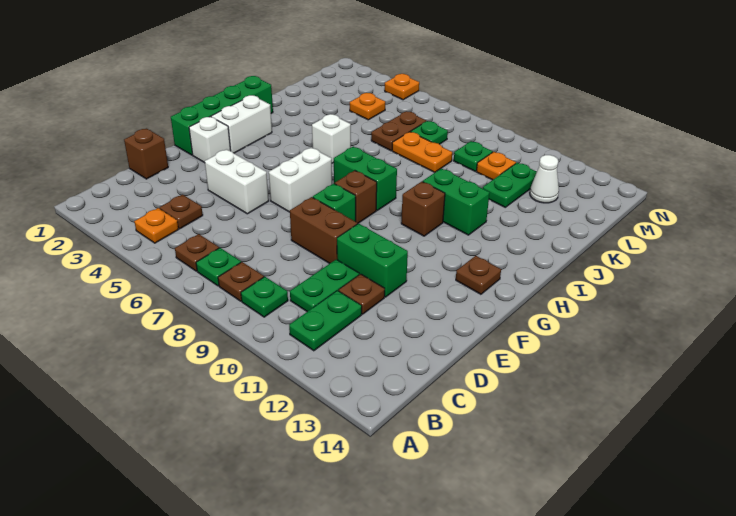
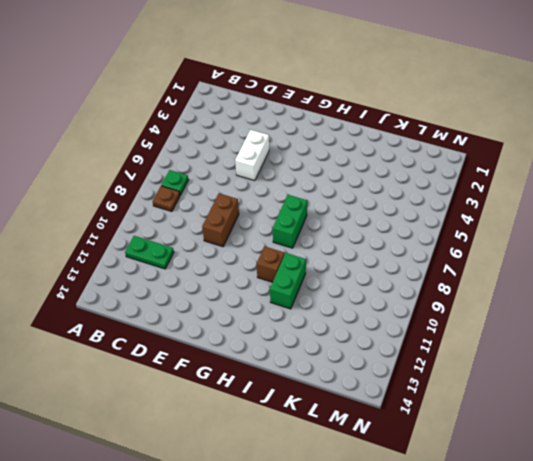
none -> orange 1x1 plate [134,208,179,243]
none -> brown 1x1 plate [175,234,219,271]
none -> green 1x1 plate [241,277,288,317]
none -> brown 1x1 plate [160,195,203,229]

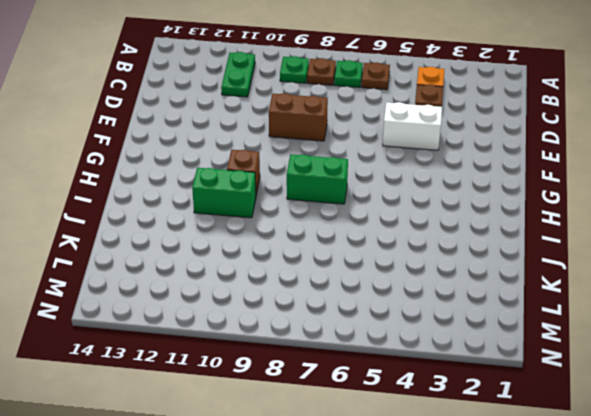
none -> green 1x2 plate [290,259,359,312]
none -> brown 1x1 brick [124,129,168,179]
none -> brown 1x1 plate [339,274,385,314]
none -> green 1x2 brick [337,223,408,297]

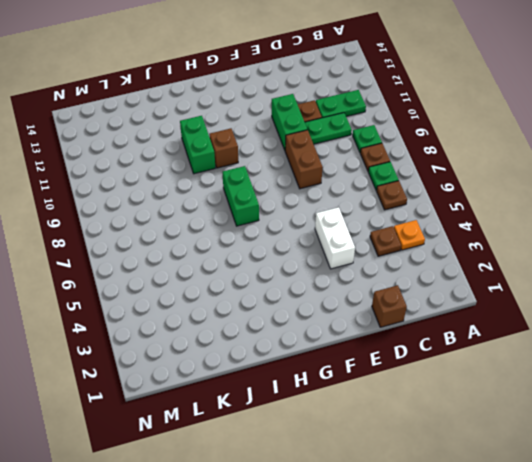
none -> green 1x4 brick [171,76,273,155]
none -> white 1x1 brick [189,117,231,163]
none -> white 1x2 brick [269,148,332,212]
none -> green 1x1 brick [313,184,356,222]

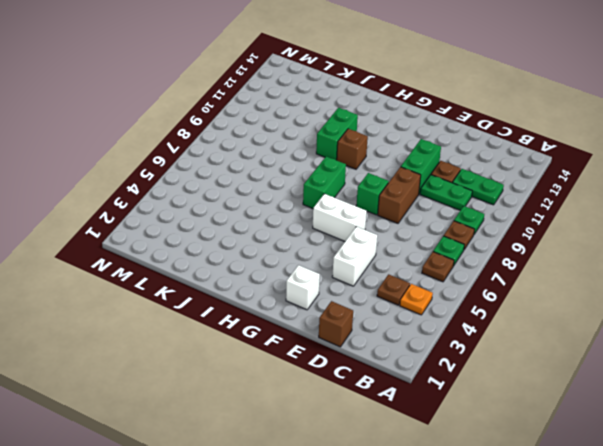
none -> green 1x4 brick [171,76,273,155]
none -> white 1x2 brick [211,95,272,153]
none -> brown 1x1 brick [335,171,377,224]
none -> brown 1x1 plate [456,256,501,294]

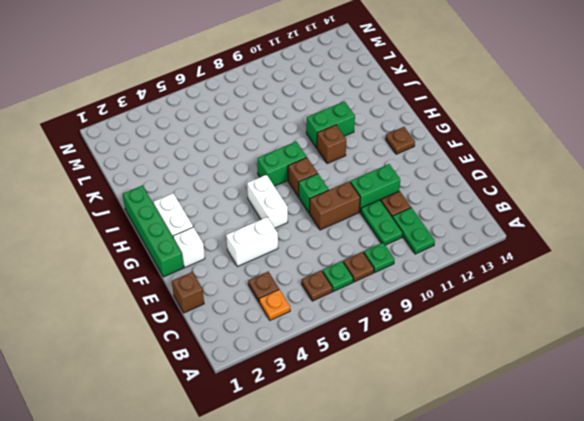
none -> white 1x1 brick [312,114,351,163]
none -> brown 1x2 plate [371,111,426,151]
none -> orange 1x2 plate [392,132,452,172]
none -> green 1x2 plate [483,163,537,207]

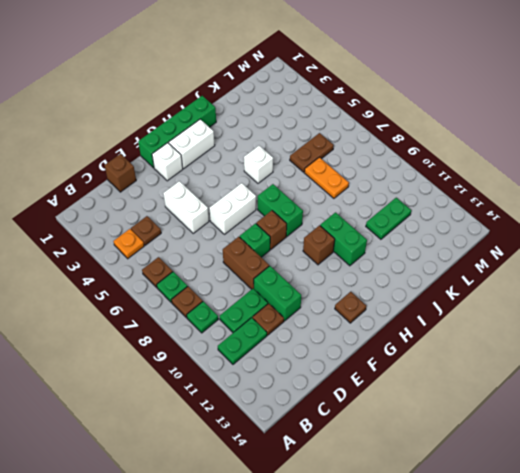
none -> orange 1x1 plate [350,93,385,120]
none -> green 1x1 plate [411,121,448,144]
none -> green 1x1 plate [454,141,493,171]
none -> orange 1x1 plate [476,152,516,180]

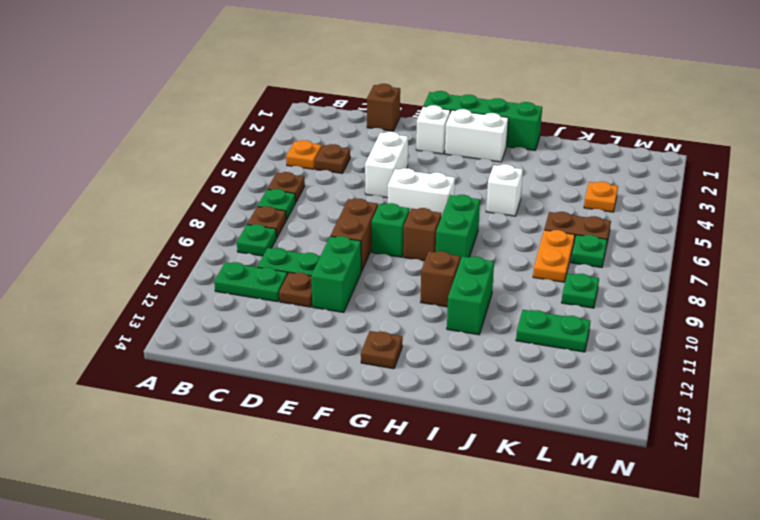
none -> orange 1x1 plate [476,152,516,180]
none -> white 1x1 cone [530,155,559,203]
none -> orange 1x1 plate [385,74,419,100]

